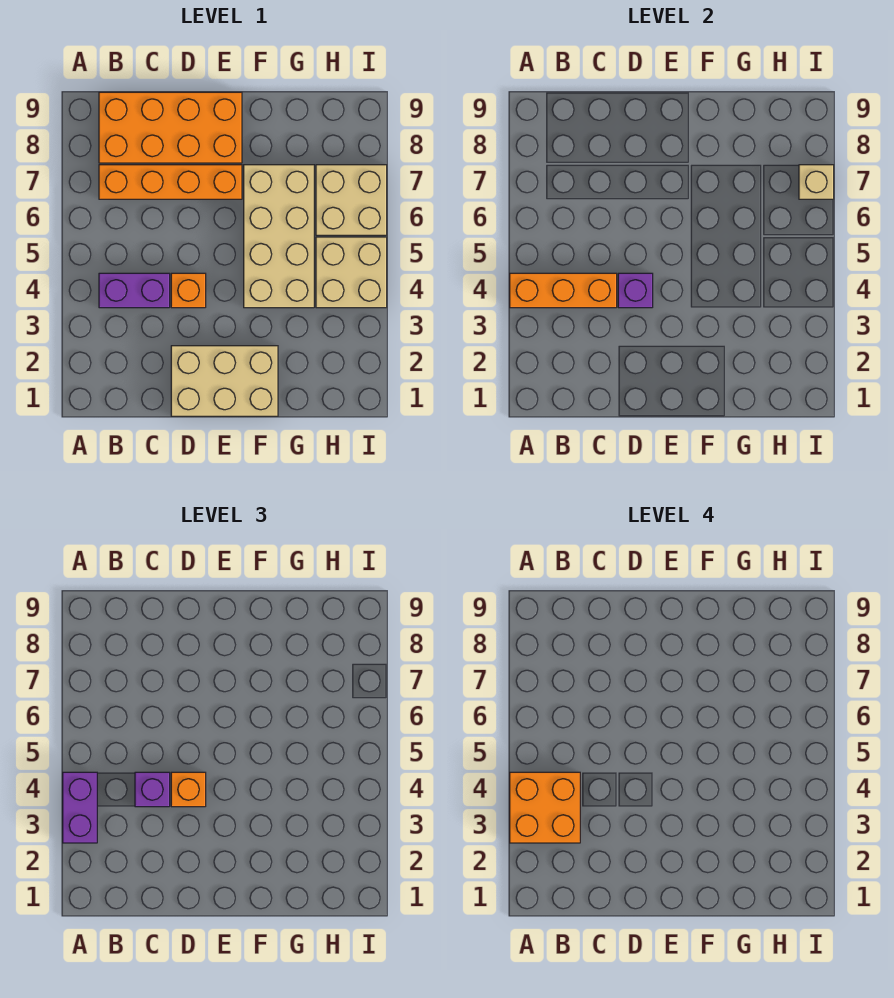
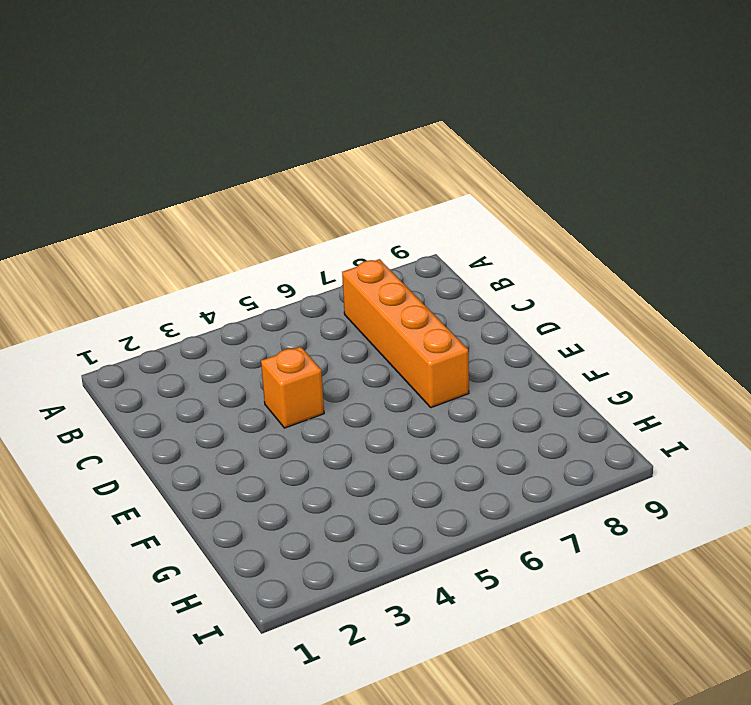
none -> purple 1x2 brick [99,273,170,308]
none -> orange 2x4 brick [99,92,242,163]
none -> tan 2x3 brick [171,346,278,416]

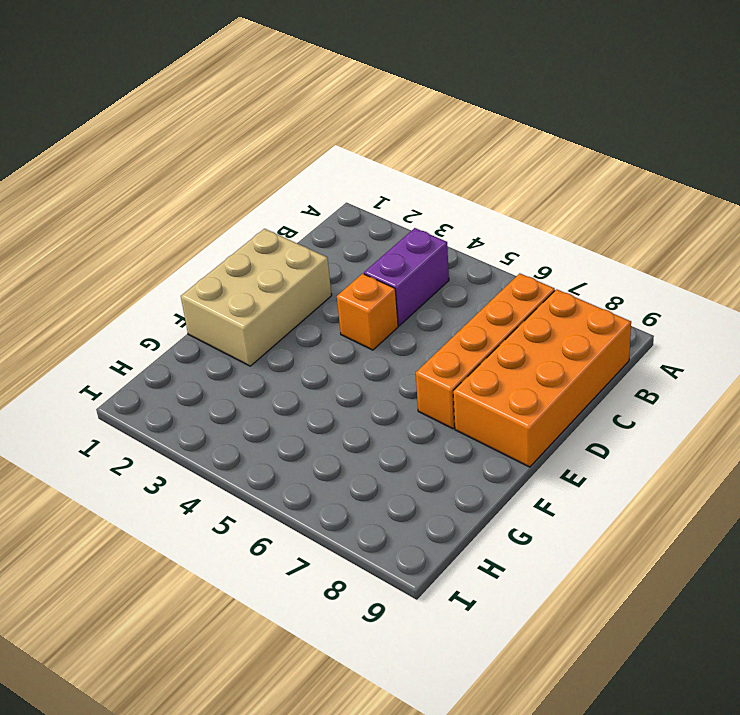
none -> tan 2x4 brick [244,165,314,308]
none -> tan 2x2 brick [316,237,387,308]
none -> tan 2x2 brick [316,165,387,235]

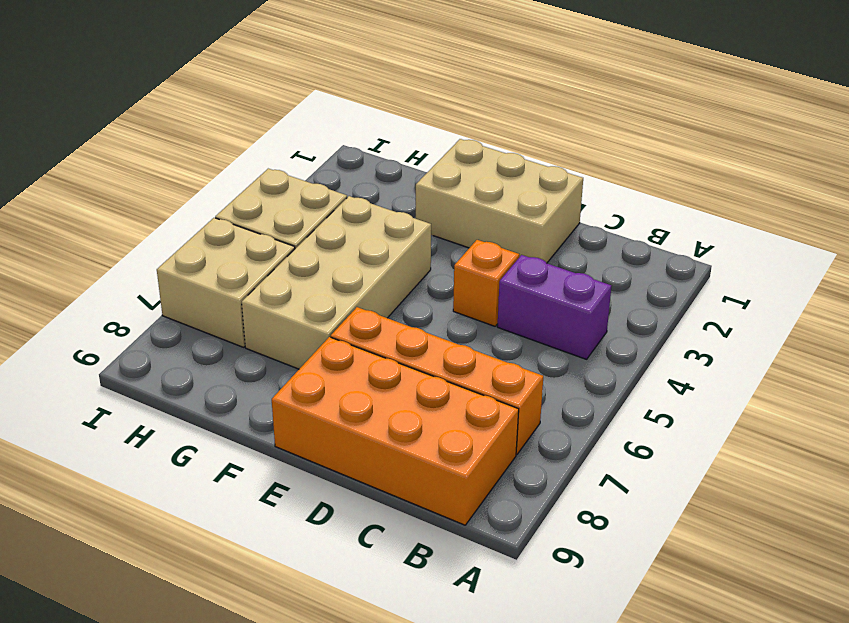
none -> orange 1x3 brick [510,273,617,308]
none -> purple 1x1 brick [618,273,653,308]
none -> tan 1x1 brick [799,165,834,199]

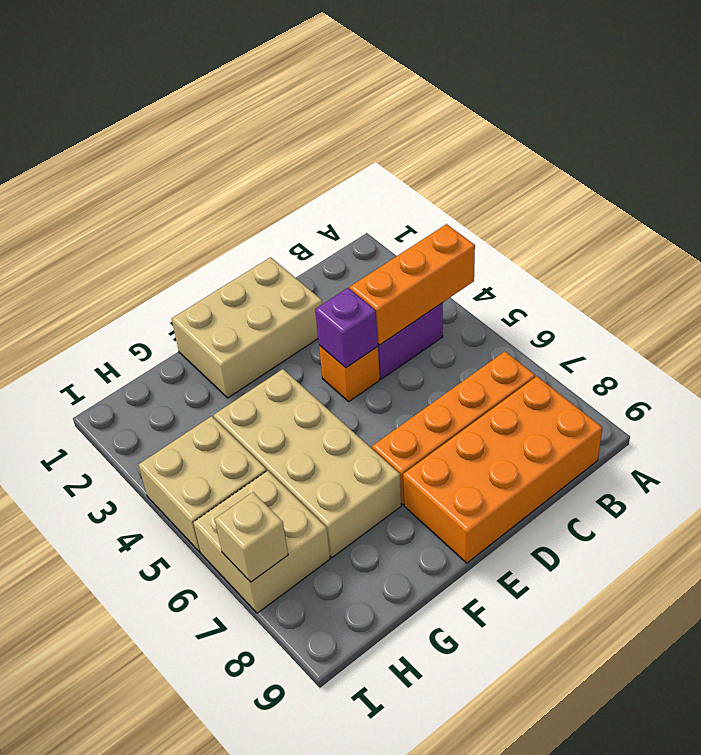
none -> purple 1x2 brick [63,772,97,843]
none -> purple 1x1 brick [135,772,170,807]
none -> orange 1x1 brick [171,772,206,807]

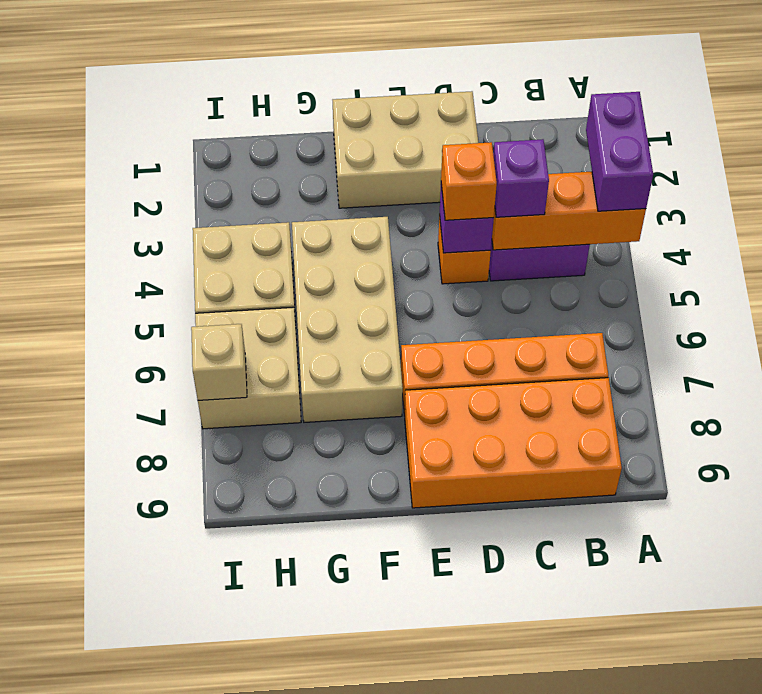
none -> orange 2x2 brick [510,772,580,843]

